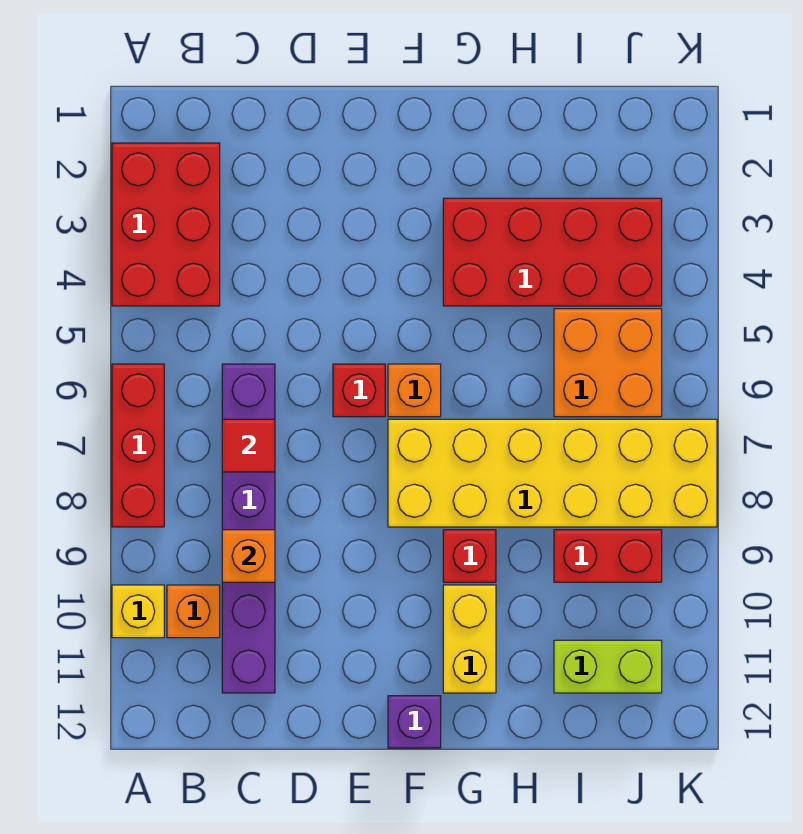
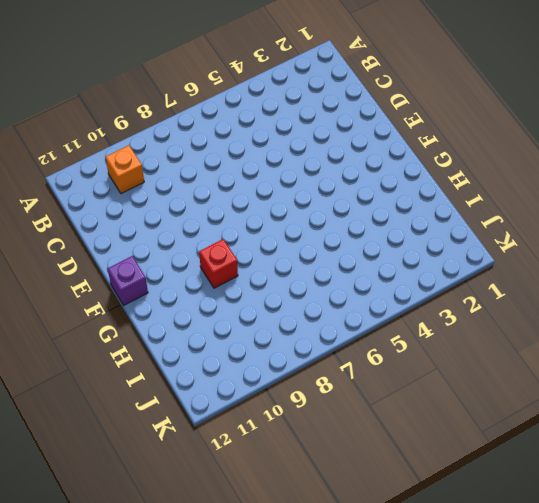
none -> red 2x3 brick [112,143,220,306]
none -> red 1x3 brick [112,364,164,527]
none -> yellow 1x1 brick [112,585,164,638]

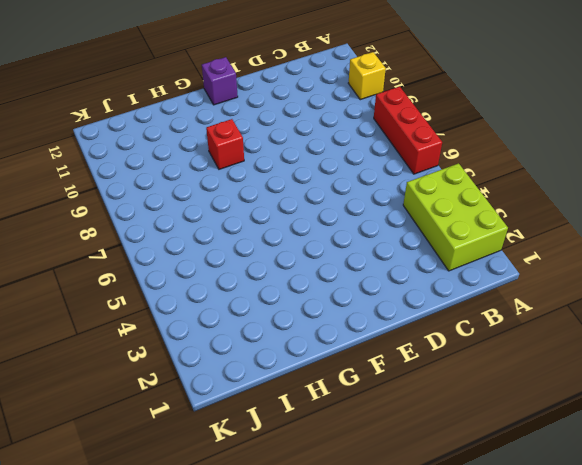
lime 2x3 brick [403,163,508,271] -> red 2x3 brick [112,143,220,306]
none -> orange 1x1 brick [167,585,220,638]
none -> purple 1x6 brick [222,364,275,693]
none -> red 1x1 brick [333,364,385,417]

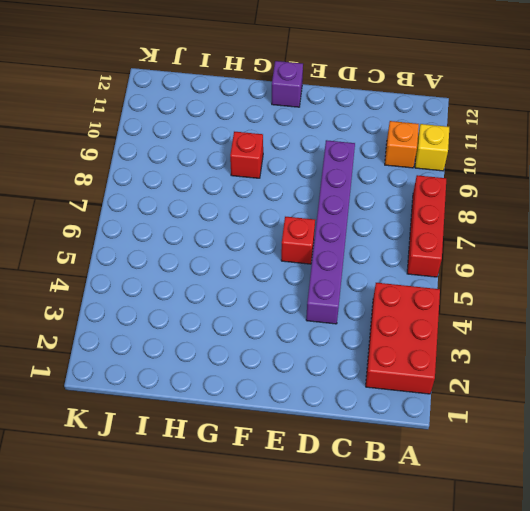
purple 1x6 brick [306,140,355,324] -> purple 1x6 brick moved to [222,364,275,693]
none -> orange 1x1 brick [388,364,441,417]
none -> yellow 2x6 brick [388,419,717,527]
none -> red 2x4 brick [443,198,662,306]

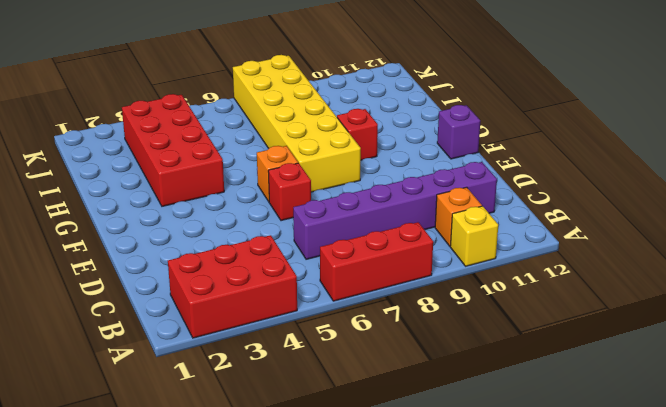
none -> yellow 1x2 brick [443,585,496,693]
none -> orange 2x2 brick [554,309,662,417]
none -> red 1x2 brick [554,530,662,582]

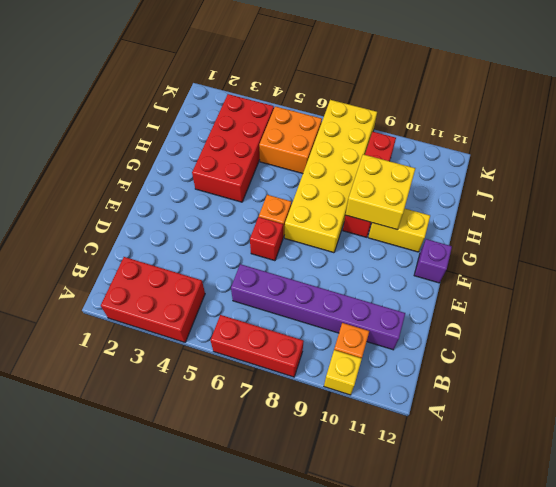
yellow 2x2 brick [346,154,415,230] -> none
none -> lime 1x2 brick [554,640,662,693]
none -> red 1x1 tile [222,419,275,472]
none -> orange 1x1 brick [222,530,275,582]

